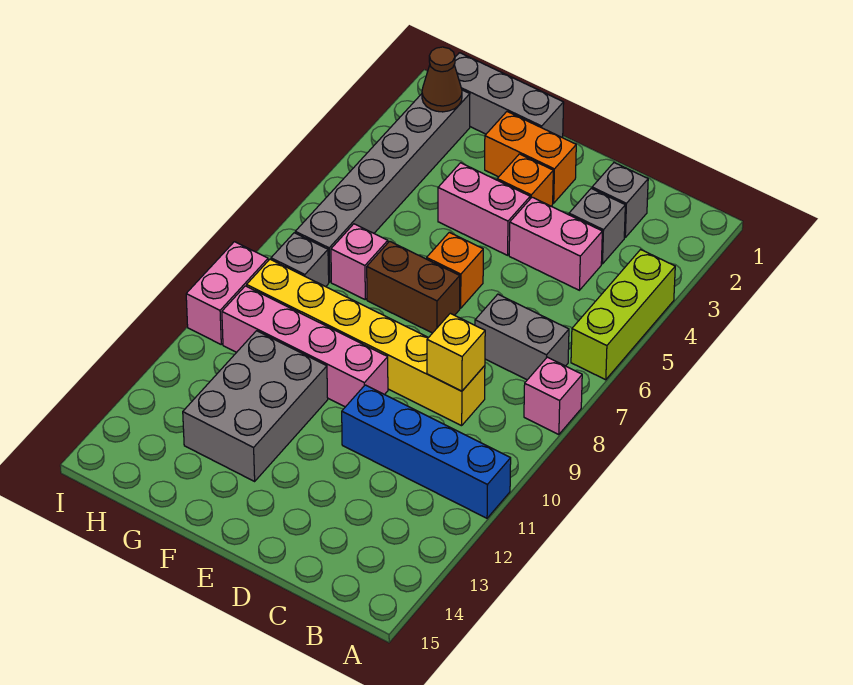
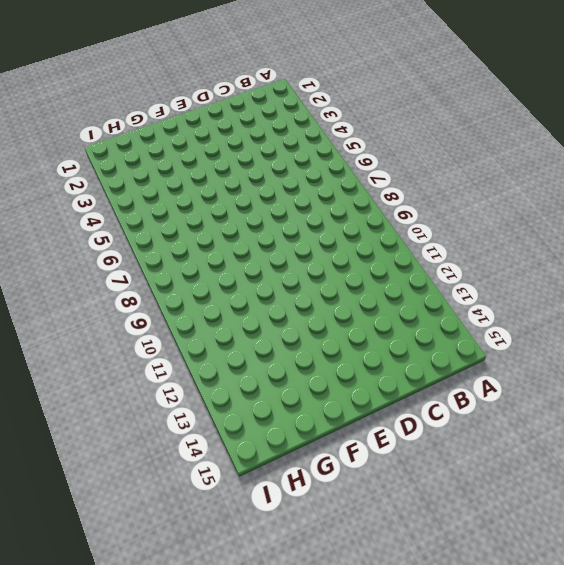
none -> lime 1x3 brick [571,250,675,380]
none -> pink 1x1 brick [524,357,582,435]
none -> blue 1x4 brick [342,385,511,518]

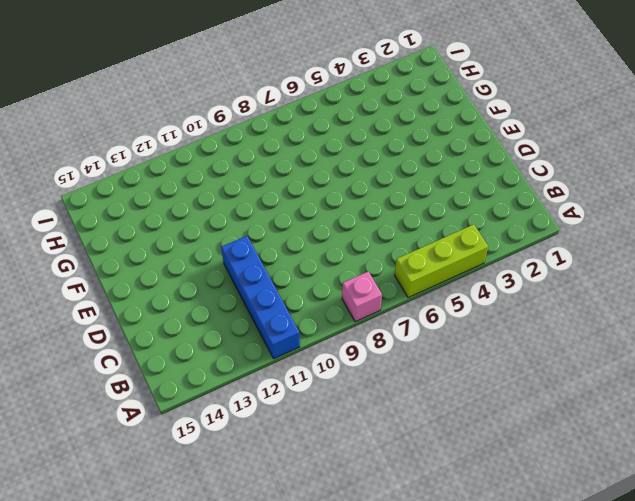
none -> grey 1x2 brick [475,294,569,380]
none -> grey 1x1 brick [592,163,648,237]
none -> grey 1x1 brick [569,188,625,264]

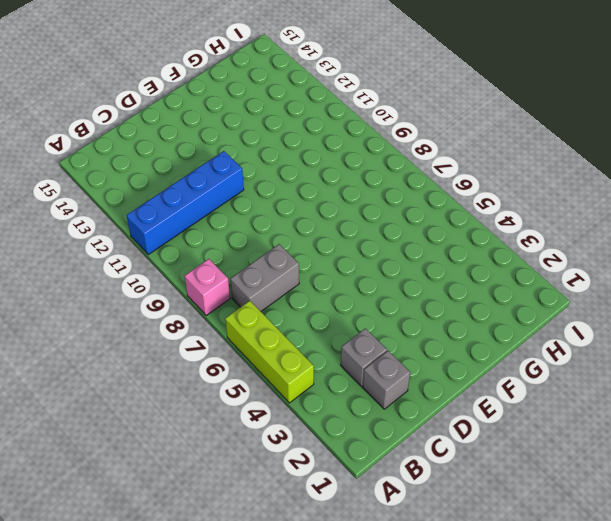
none -> pink 1x2 brick [509,197,602,290]
none -> yellow 1x6 brick [247,259,485,426]
none -> orange 1x2 brick [485,112,576,203]

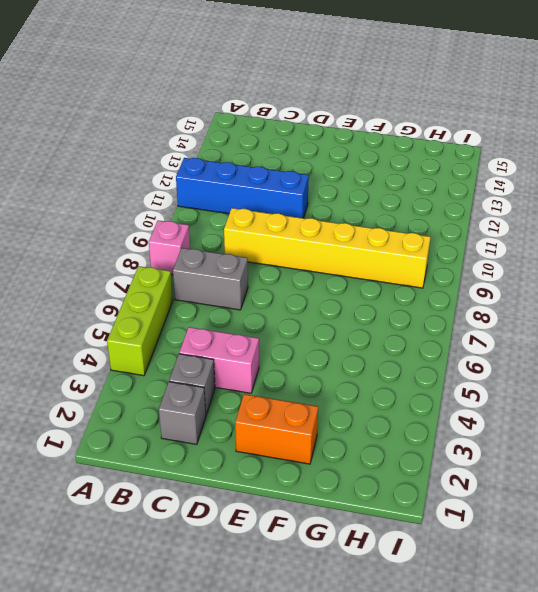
none -> orange 1x1 brick [497,154,553,206]
none -> pink 1x2 brick [438,163,530,255]
none -> orange 1x1 brick [427,232,483,308]

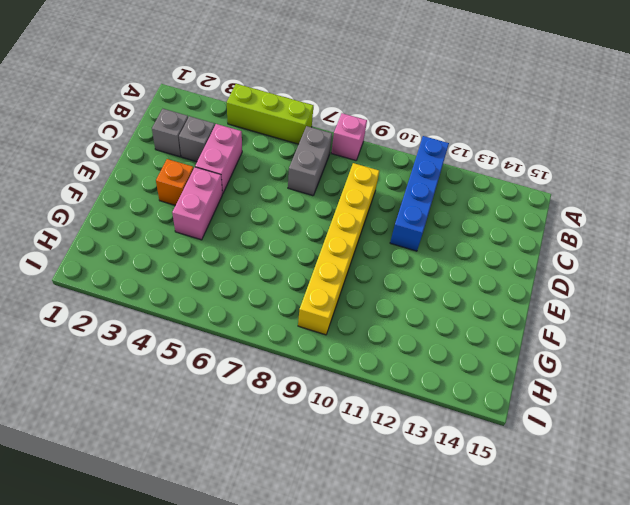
none -> orange 1x2 brick [485,112,576,203]
none -> orange 1x1 brick [427,232,483,308]
none -> brown 1x2 brick [367,241,460,333]

